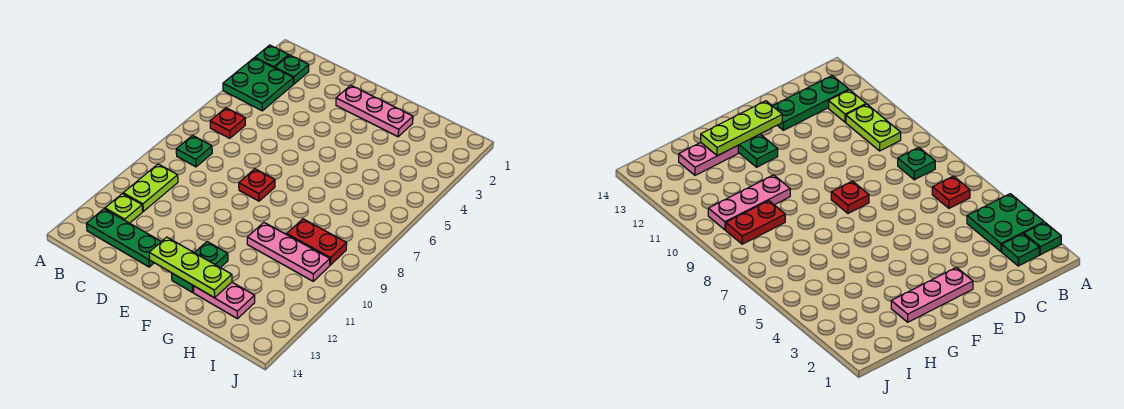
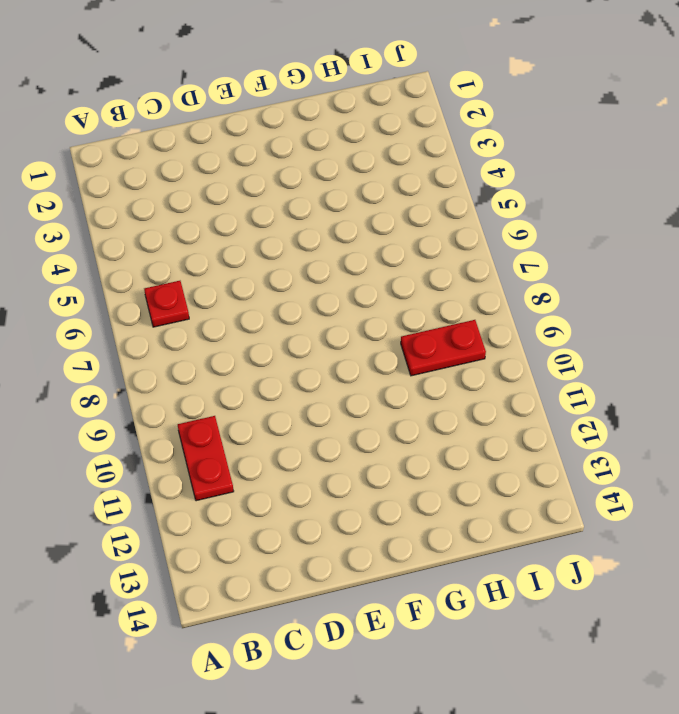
red 1x2 plate [178,416,234,501] -> lime 1x2 plate [123,164,178,211]
none -> green 1x1 plate [255,45,289,68]
none -> green 2x2 plate [223,58,293,111]
none -> green 1x1 plate [275,55,309,84]

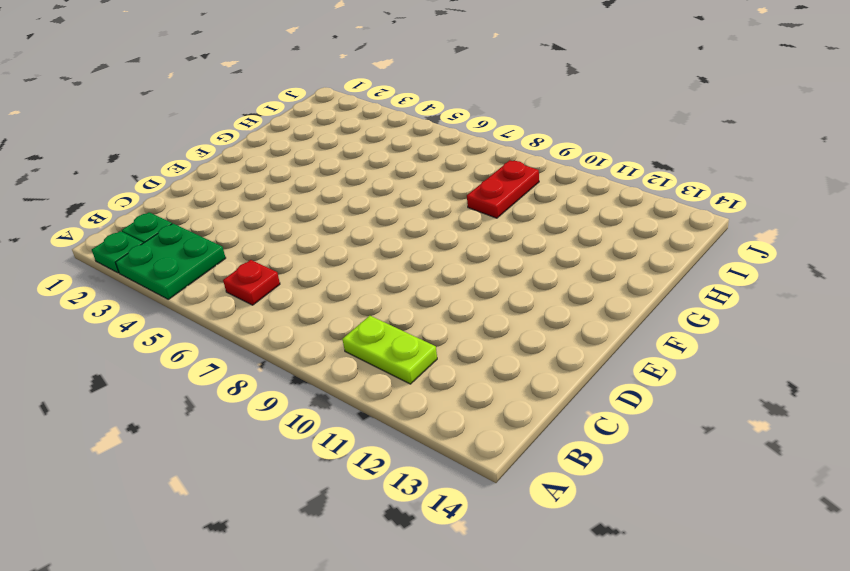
none -> green 1x1 plate [176,135,212,167]
none -> lime 1x1 plate [105,194,143,223]
none -> green 1x3 plate [86,209,161,267]

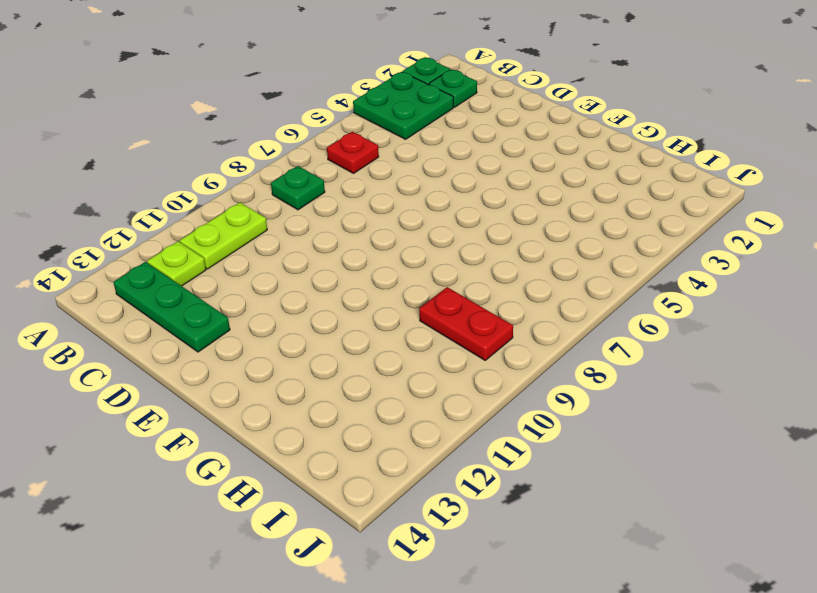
none -> pink 1x3 plate [336,85,413,137]
none -> red 1x1 plate [239,169,275,201]
none -> green 1x2 plate [171,242,228,292]

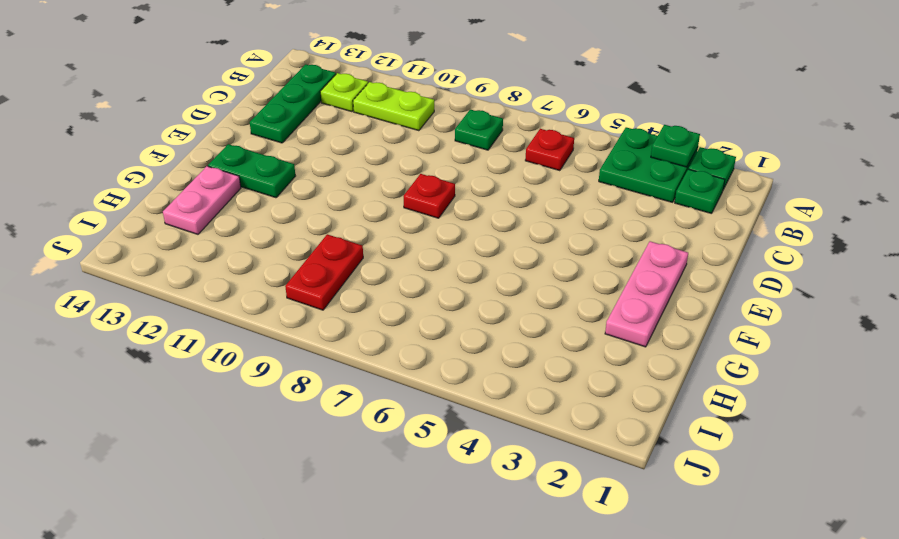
green 1x1 plate [651,125,700,167] -> none
none -> pink 1x3 plate [247,223,330,281]
none -> lime 1x3 plate [149,237,232,298]

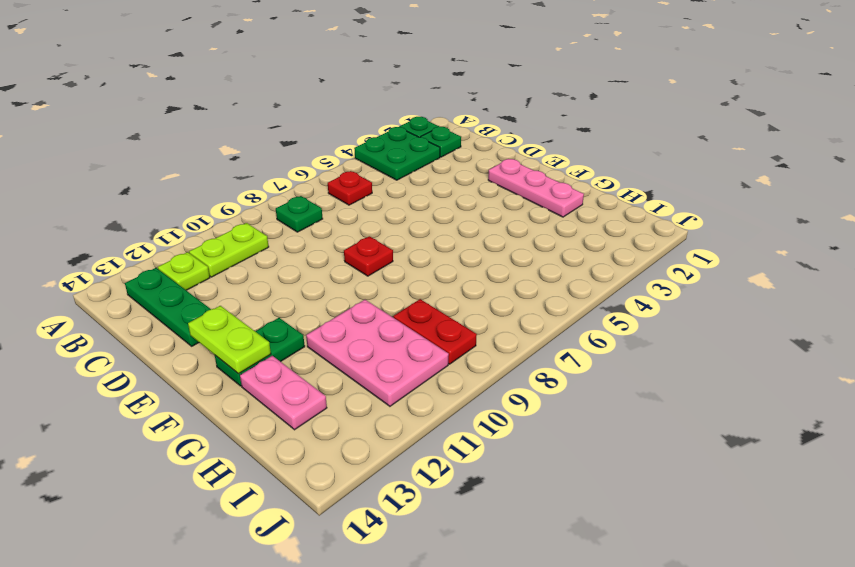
lime 1x2 plate [188,306,271,374] -> lime 1x3 plate [149,237,232,298]
pink 2x3 plate [306,300,449,406] -> pink 1x3 plate [247,223,330,281]

